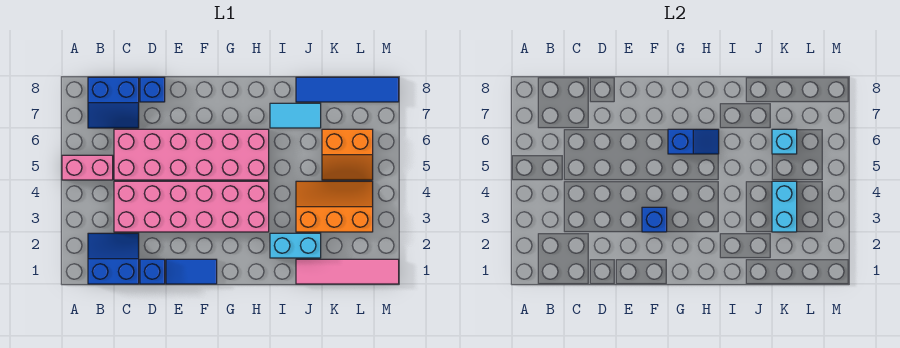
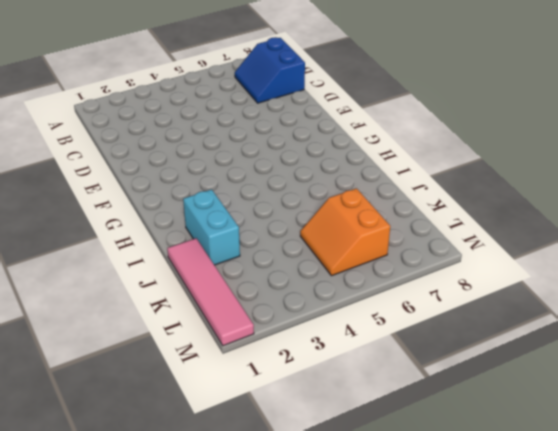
none -> pink 1x2 brick [62,155,113,180]
none -> blue 2x2 slope [88,233,139,284]
none -> pink 2x6 brick [114,181,269,232]

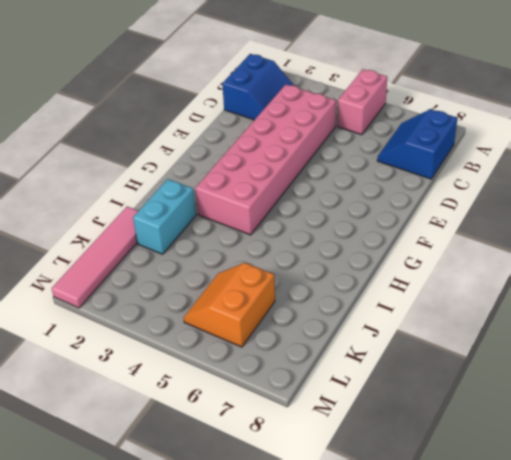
none -> pink 2x6 brick [114,129,269,180]
none -> blue 1x1 brick [140,259,165,284]
none -> blue 1x1 brick [140,77,165,102]

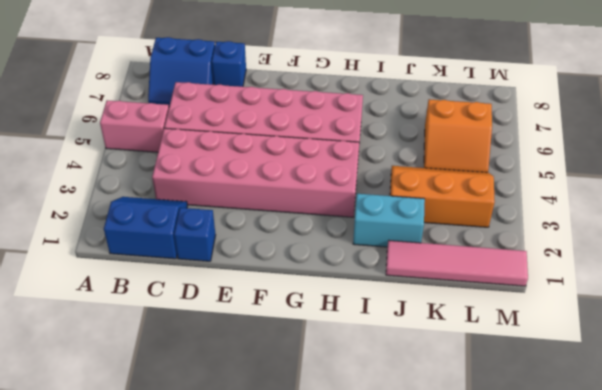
none -> blue 1x2 tile [166,259,217,284]
none -> cyan 1x2 tile [270,103,321,128]
none -> blue 1x4 tile [296,77,399,102]

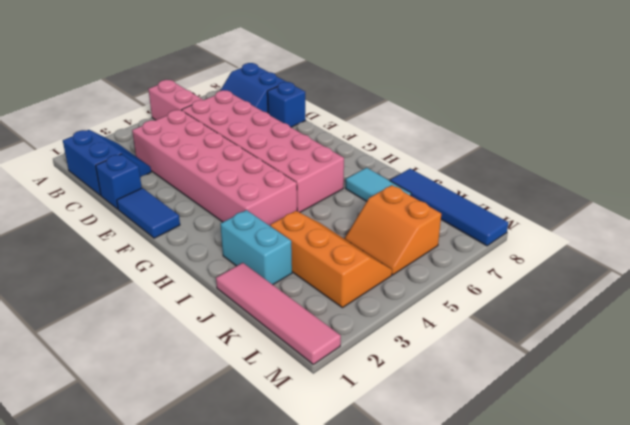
none -> blue 1x1 brick [642,207,667,232]
none -> blue 1x2 slope [668,129,719,154]
none -> cyan 1x2 brick [772,181,797,232]

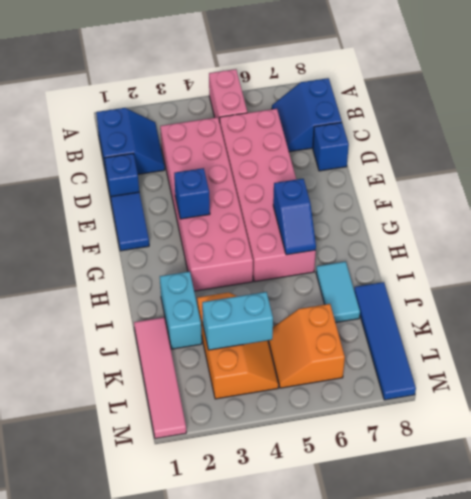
none -> cyan 1x1 brick [772,129,797,154]

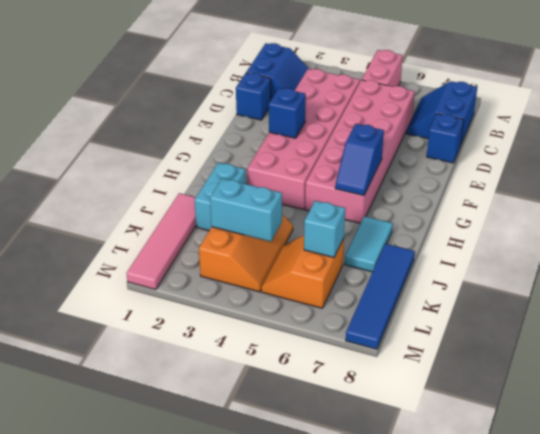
none -> blue 1x2 tile [166,259,217,284]

